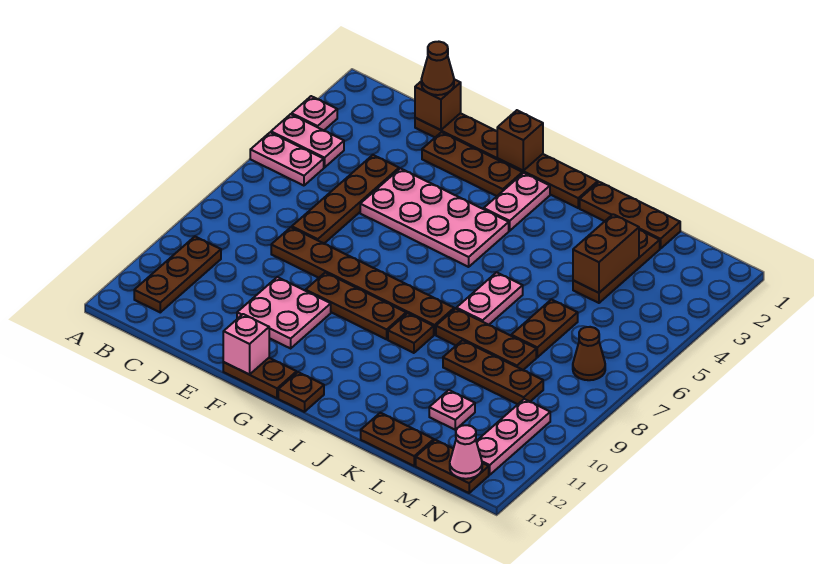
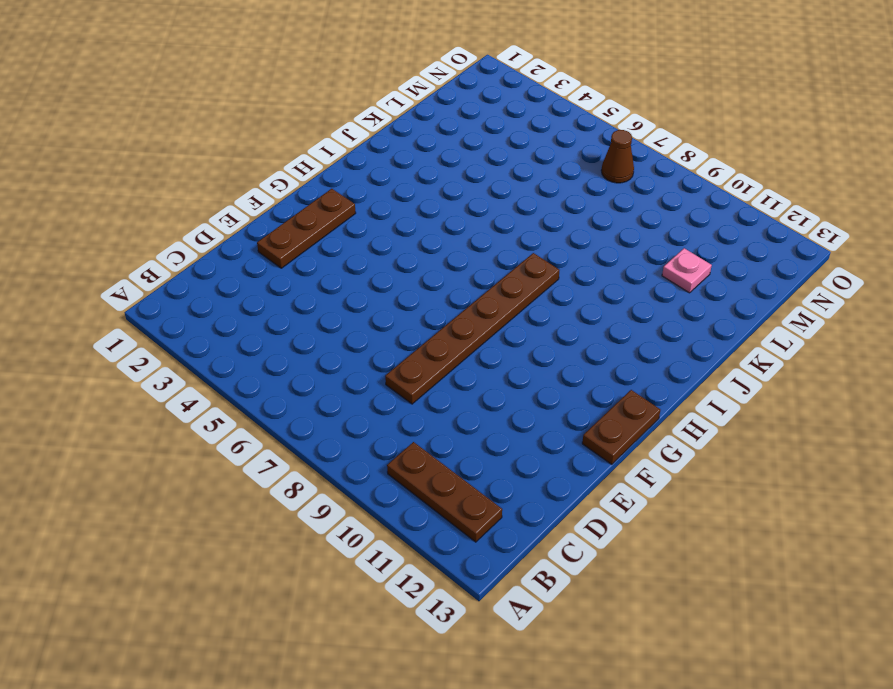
none -> pink 1x1 plate [292,96,337,131]
none -> pink 1x2 plate [271,114,344,168]
none -> pink 1x2 plate [250,132,324,186]
none -> brown 1x6 plate [415,113,598,208]

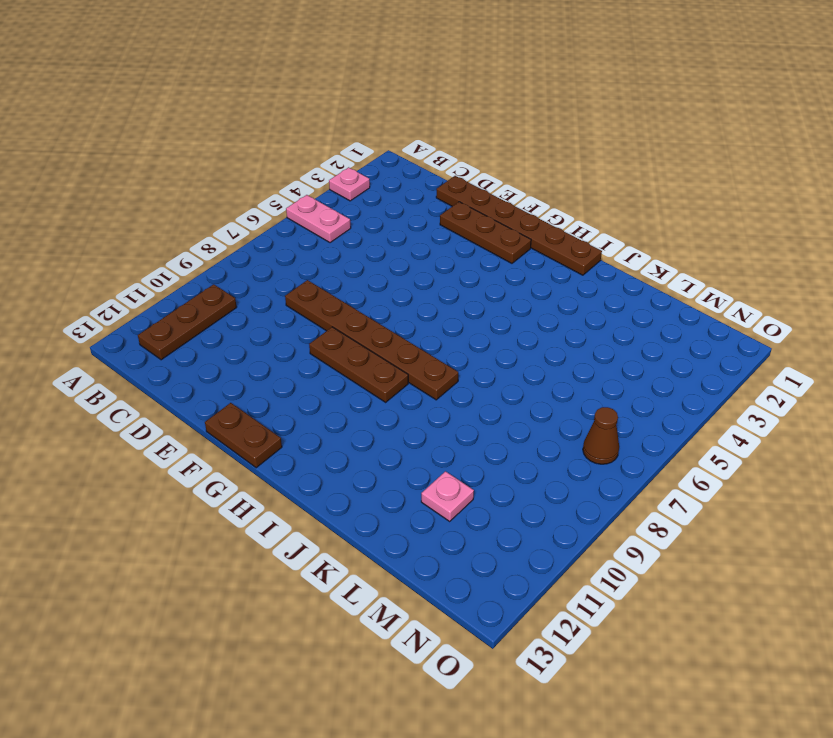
none -> pink 1x2 plate [271,114,344,168]
none -> brown 1x4 plate [292,155,399,243]
none -> pink 2x4 plate [360,168,509,267]
none -> pink 2x2 plate [237,277,331,348]

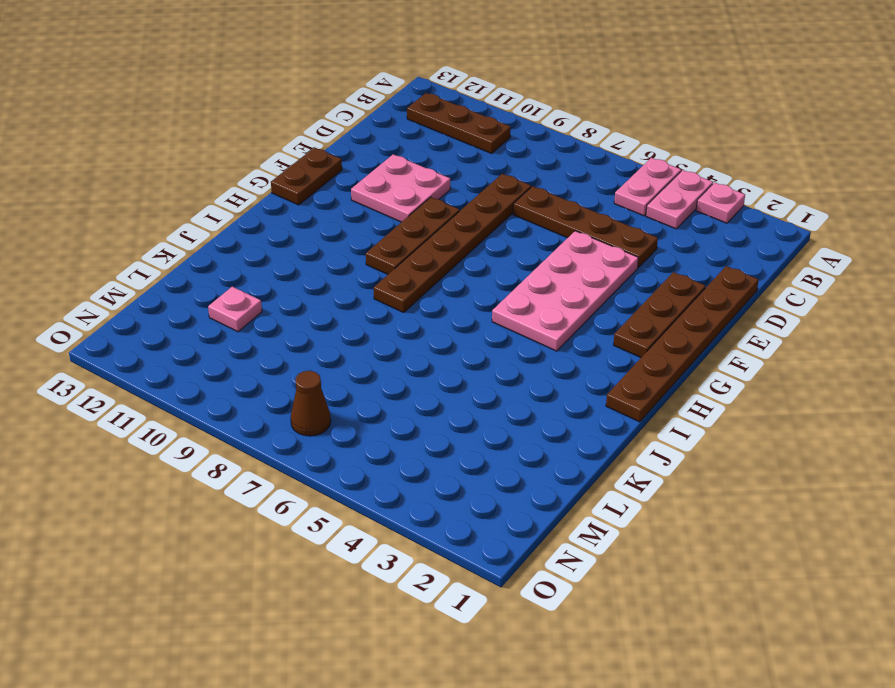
none -> pink 1x2 plate [484,173,550,231]
none -> brown 1x1 plate [278,372,324,412]
none -> brown 1x1 plate [388,313,434,353]
none -> brown 1x3 plate [580,182,680,249]

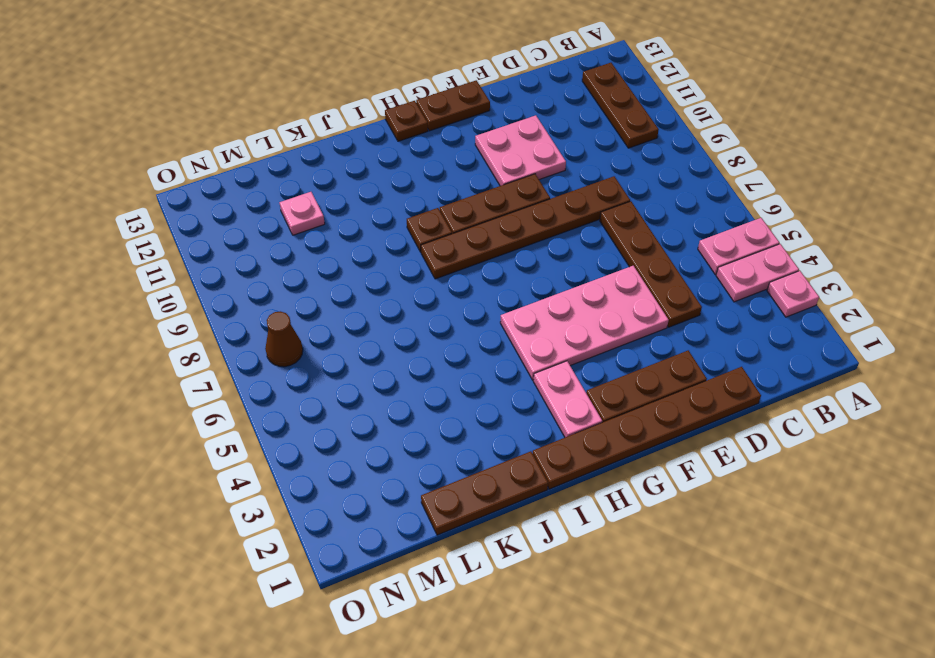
none -> pink 1x2 plate [456,272,523,325]
none -> brown 1x3 plate [436,309,536,370]
none -> brown 1x3 plate [443,340,543,404]
none -> brown 1x2 plate [361,413,434,466]

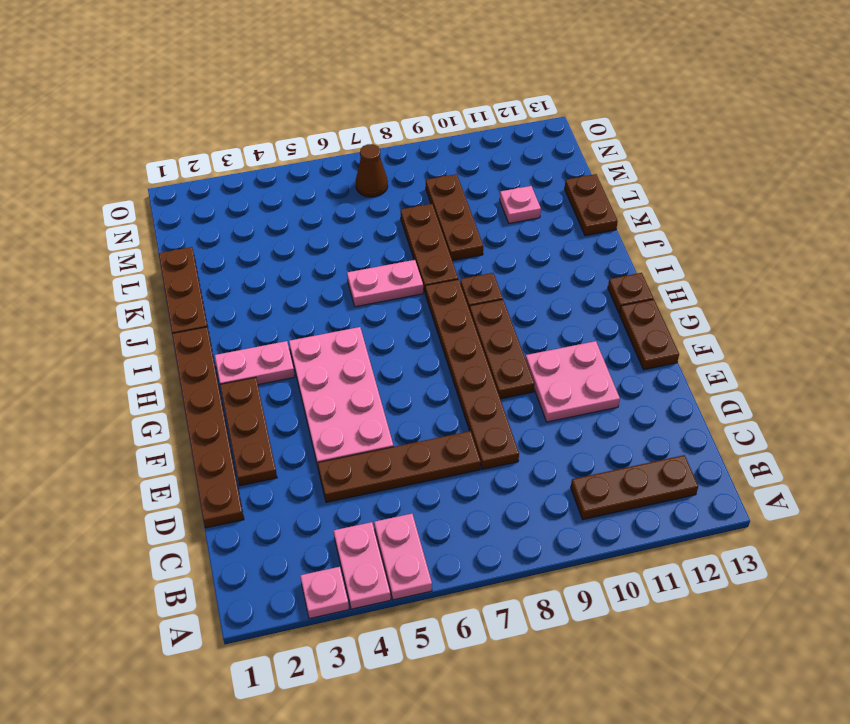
none -> brown 1x3 plate [573,230,660,303]
none -> brown 1x2 plate [511,300,578,357]
none -> brown 1x2 plate [416,440,489,493]
none -> pink 1x3 plate [476,399,550,475]

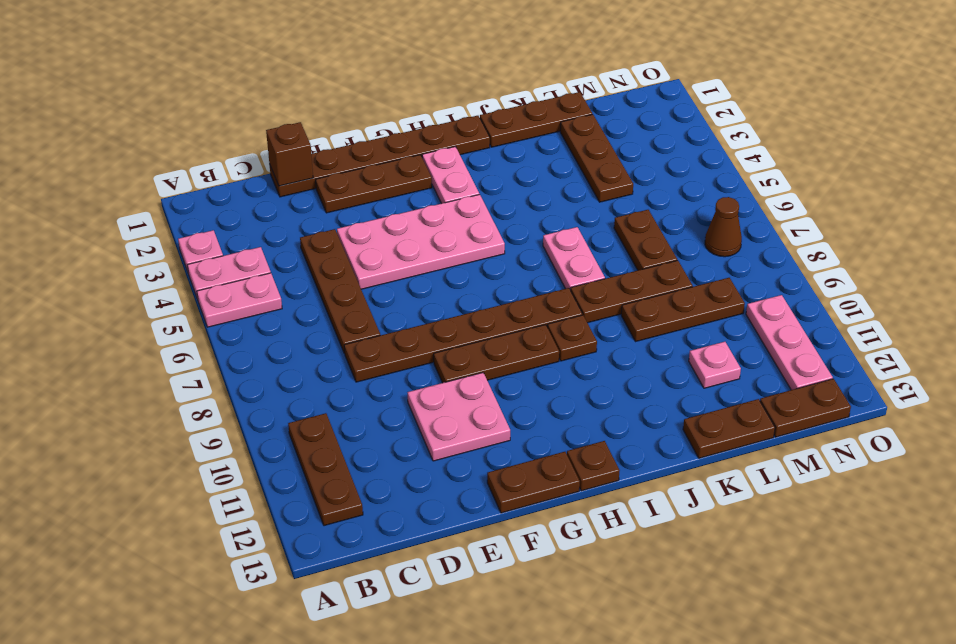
none -> pink 1x1 brick [223,314,269,374]
none -> brown 1x1 brick [497,110,543,171]
none -> brown 1x2 brick [573,214,639,293]
none -> pink 1x1 cone [450,425,482,479]

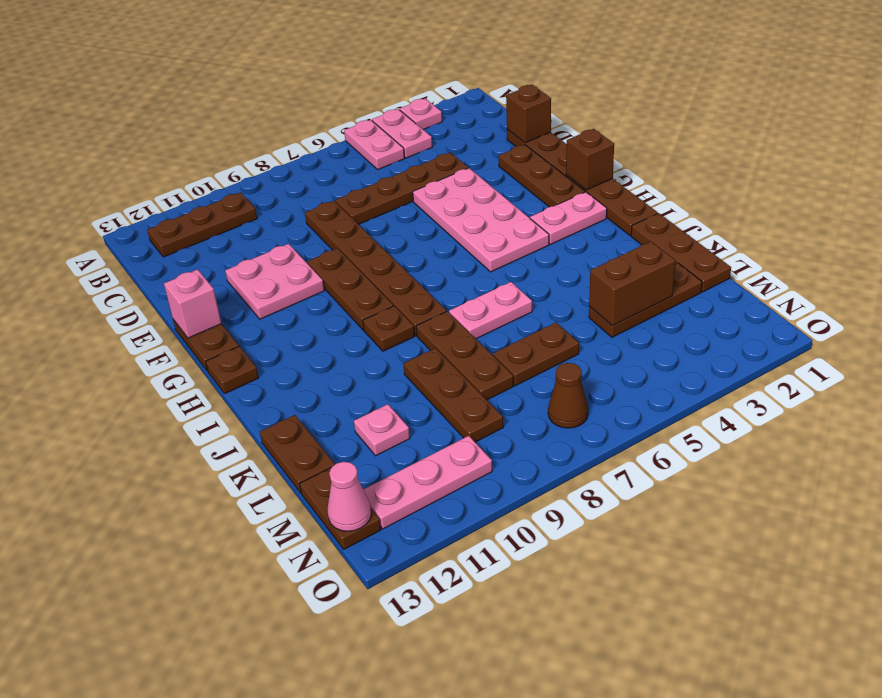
none -> brown 1x1 cone [421,42,454,95]

